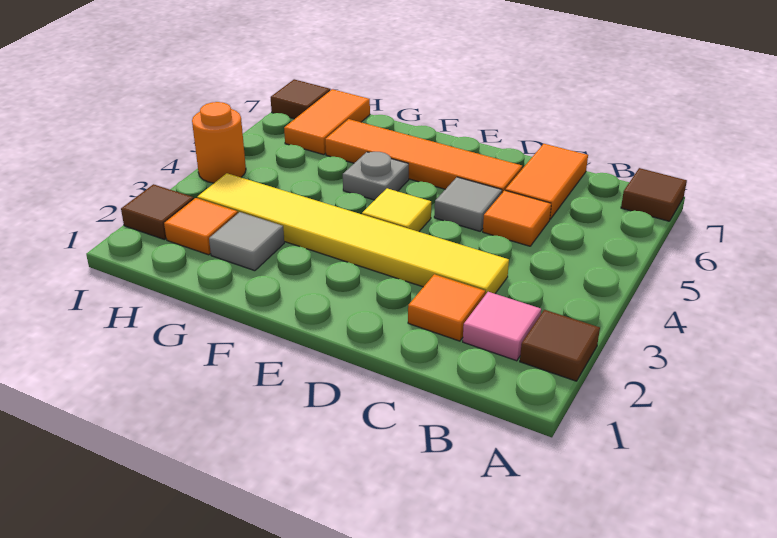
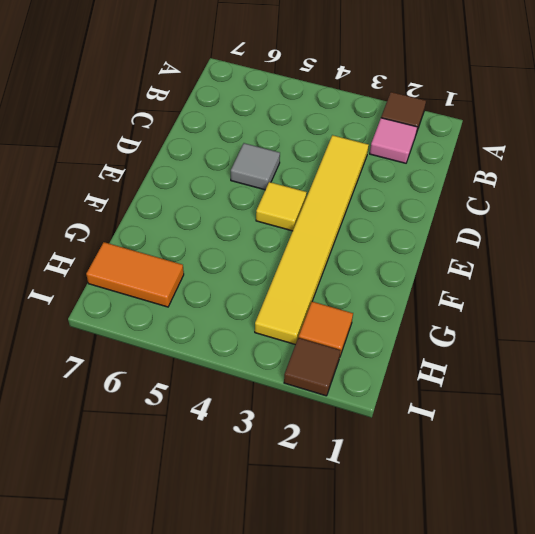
none -> brown 1x1 tile [621,168,687,221]
none -> orange 1x1 tile [408,274,485,341]
none -> orange 1x1 tile [483,190,551,246]

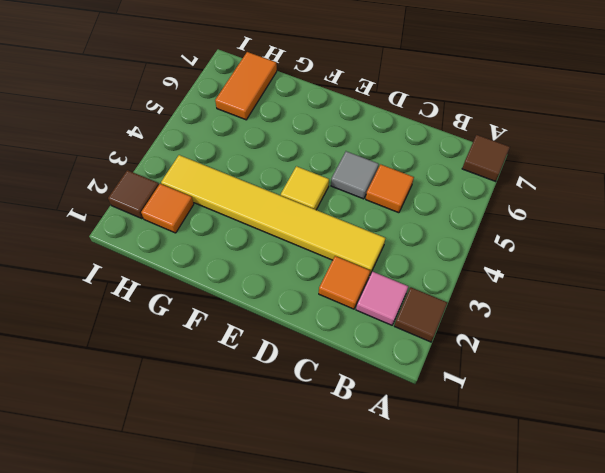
none -> orange 1x2 tile [505,144,588,219]
none -> orange 1x4 tile [325,119,522,193]
none -> grey 1x1 plate [343,152,409,200]

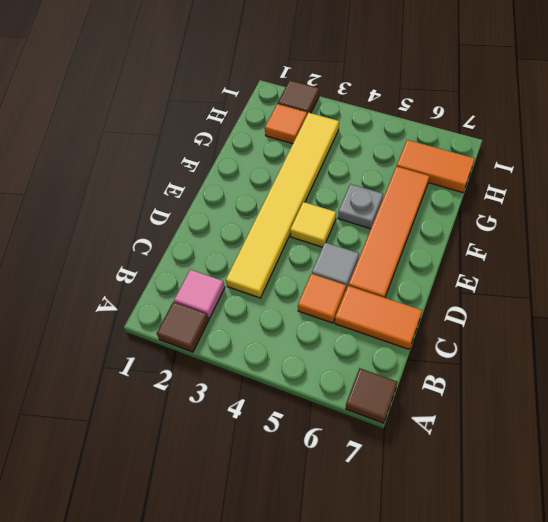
none -> orange 1x1 tile [408,274,485,341]
none -> grey 1x1 tile [209,212,284,271]
none -> orange 1x1 round brick [192,102,246,183]

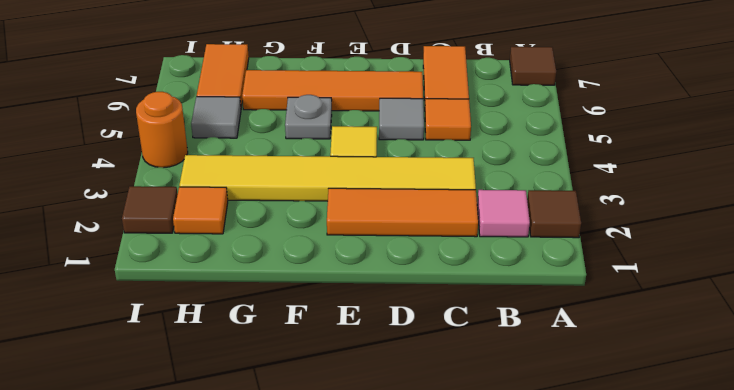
orange 1x3 tile [327,188,478,237] -> orange 1x1 tile [408,274,485,341]
grey 1x1 tile [191,97,241,138] -> grey 1x1 tile moved to [209,212,284,271]
none -> brown 1x1 tile [271,79,330,119]

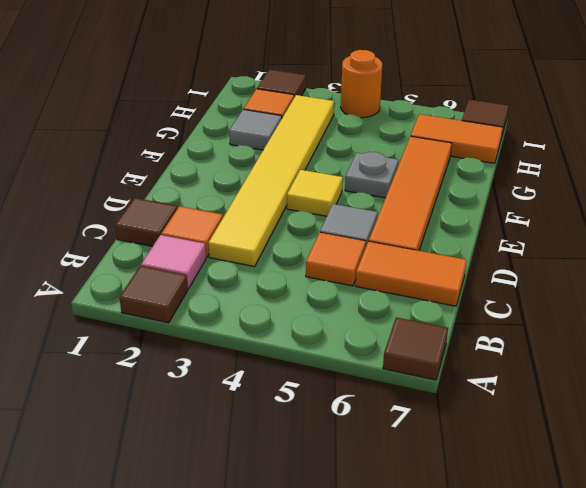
brown 1x1 tile [115,198,177,247] -> none

